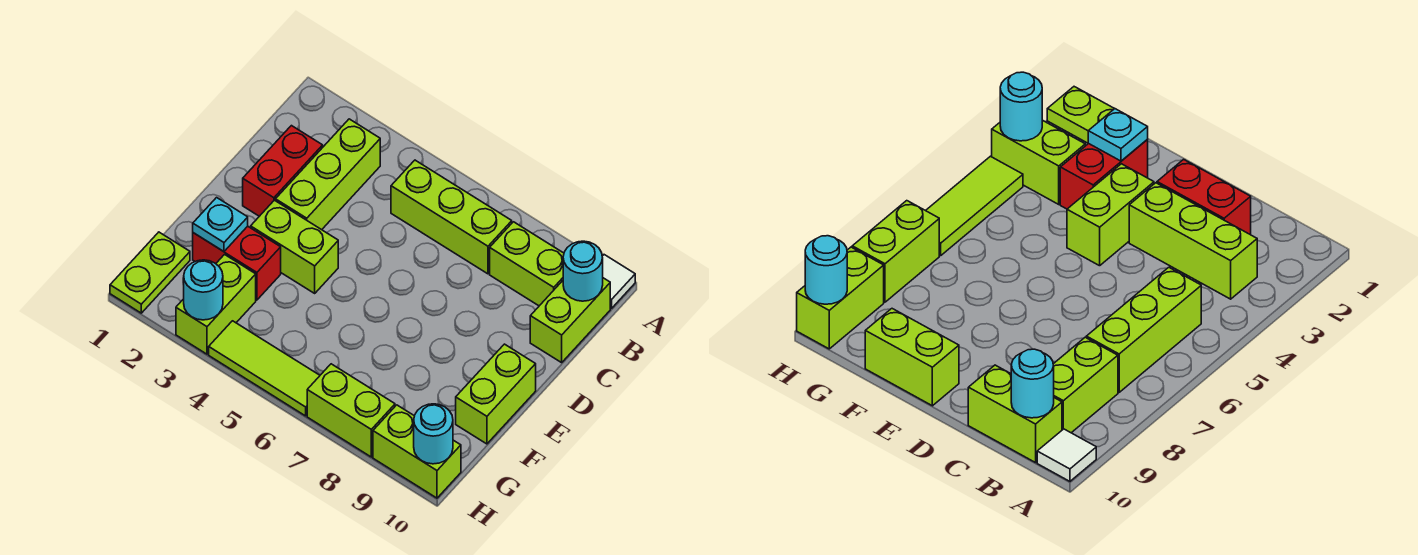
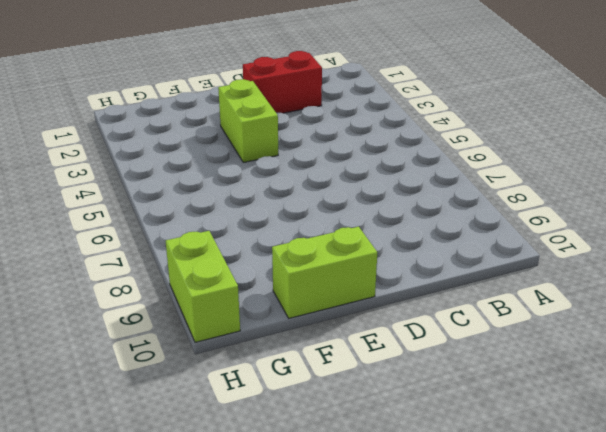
none -> white 1x1 tile [602,255,635,308]
none -> lime 1x3 brick [276,119,380,230]
none -> lime 1x3 brick [391,160,512,274]

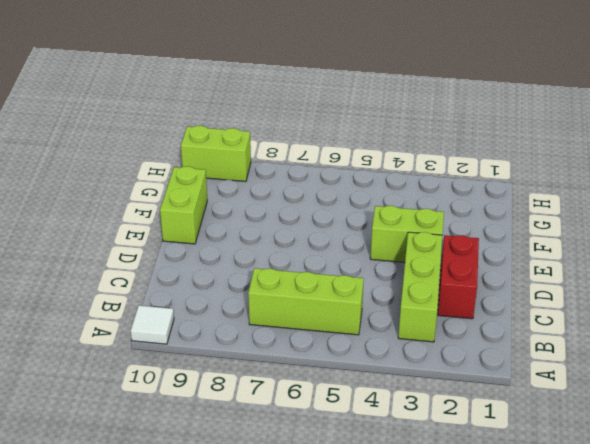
none -> lime 1x2 brick [490,222,564,306]
none -> lime 1x2 brick [530,278,610,363]
none -> red 1x2 brick [193,226,281,300]

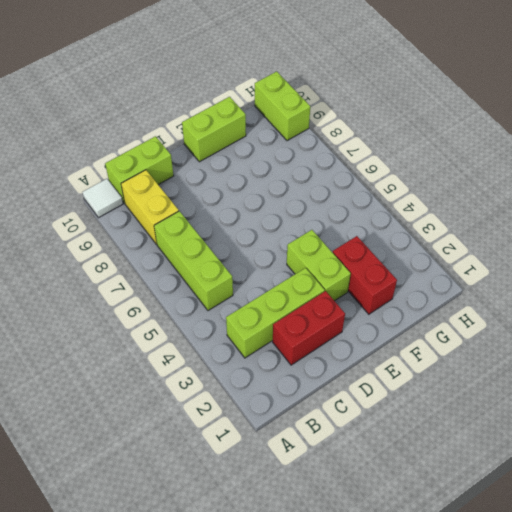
yellow 1x2 brick [121,170,179,244] -> lime 1x2 brick [490,222,564,306]
none -> lime 1x2 plate [110,232,190,313]
none -> lime 1x2 brick [176,255,256,354]
none -> lime 1x3 tile [209,321,320,416]

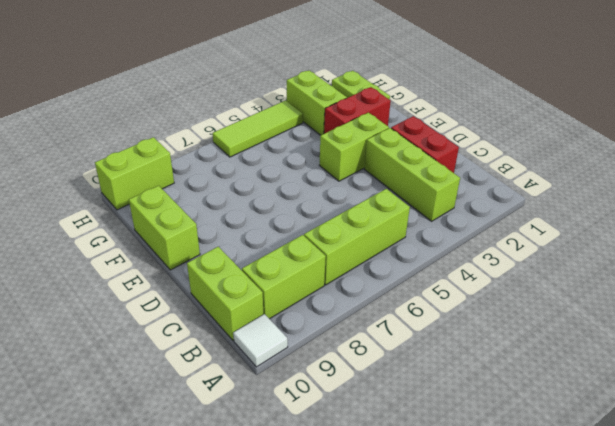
none -> lime 1x2 brick [307,364,395,457]
none -> cyan 1x1 round brick [563,241,603,301]
none -> cyan 1x1 plate [193,198,248,252]

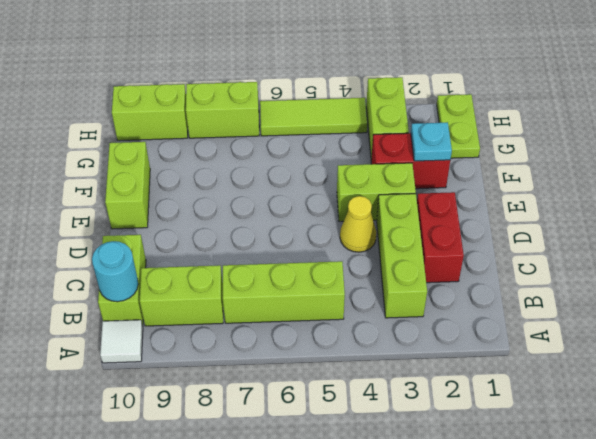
yellow 1x1 cone [340,196,377,252] -> none
none -> cyan 1x1 round brick [184,260,223,320]
none -> cyan 1x1 round brick [414,404,453,464]

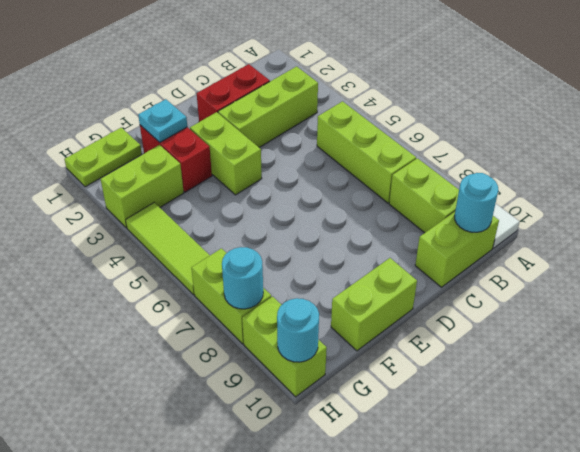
cyan 1x1 round brick [222,247,263,309] -> cyan 1x1 round brick moved to [184,260,223,320]

